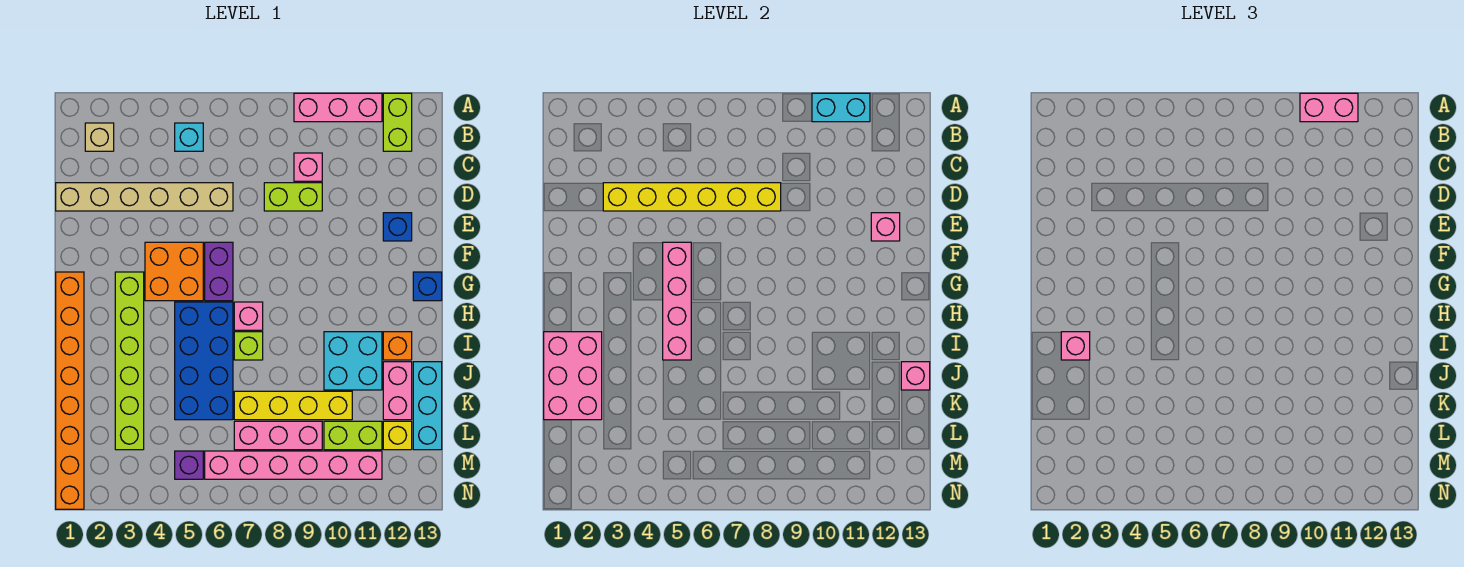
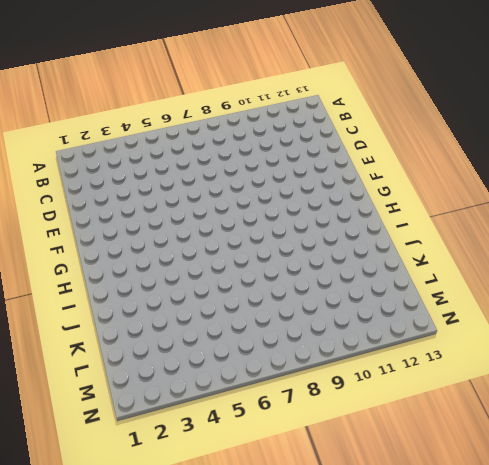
none -> pink 1x3 brick [294,93,382,122]
none -> lime 1x2 brick [383,93,412,151]
none -> tan 1x1 brick [85,123,114,151]
none -> cyan 1x1 brick [175,123,203,151]

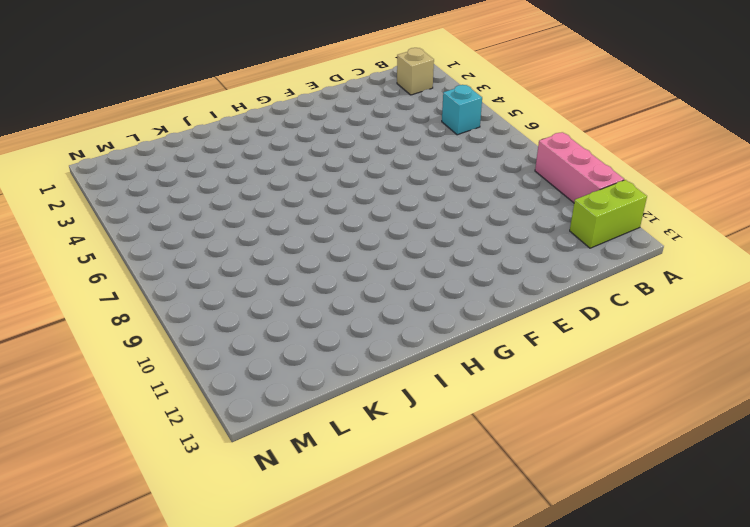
none -> pink 1x1 brick [294,153,322,181]
none -> tan 1x6 brick [56,183,233,211]
none -> lime 1x2 brick [264,183,322,211]
none -> blue 1x1 brick [383,213,412,241]

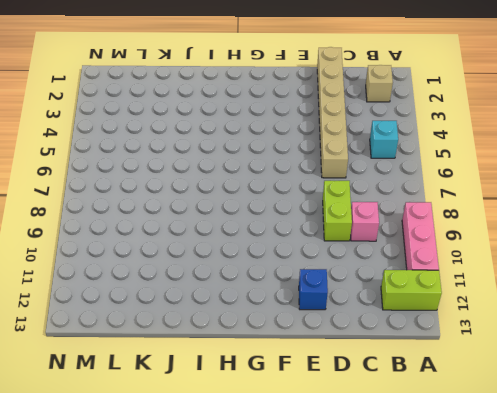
none -> orange 2x2 brick [145,242,203,301]
none -> purple 1x2 brick [205,242,233,301]
none -> orange 1x8 brick [56,272,84,509]
none -> lime 1x6 brick [115,272,144,450]

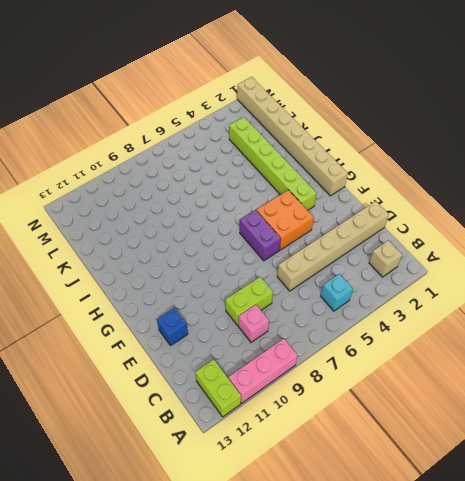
tan 1x8 brick [237,77,348,196] -> orange 1x8 brick [56,272,84,509]
none -> blue 1x1 brick [413,272,442,301]
none -> blue 2x4 brick [175,302,233,420]
none -> pink 1x1 brick [234,302,263,330]
none -> lime 1x1 brick [234,332,263,360]

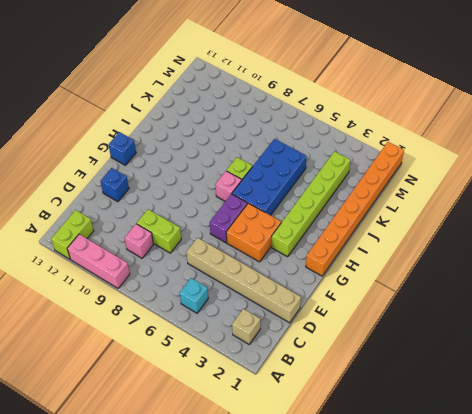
none -> cyan 2x2 brick [324,332,382,390]
none -> orange 1x1 brick [383,332,412,360]
none -> pink 1x2 brick [383,362,412,420]
none -> cyan 1x3 brick [413,362,442,450]

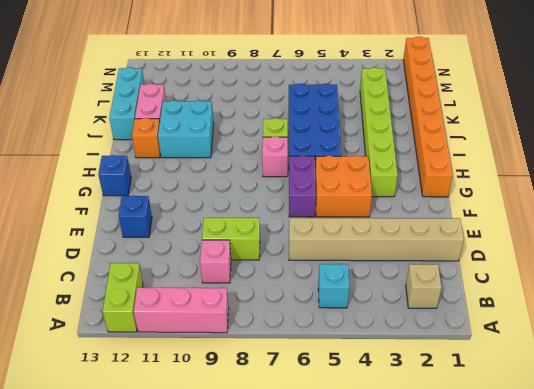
none -> yellow 1x4 brick [234,391,352,420]
none -> pink 1x3 brick [234,421,322,450]
none -> lime 1x2 brick [324,421,382,450]
none -> yellow 1x1 brick [383,421,412,450]

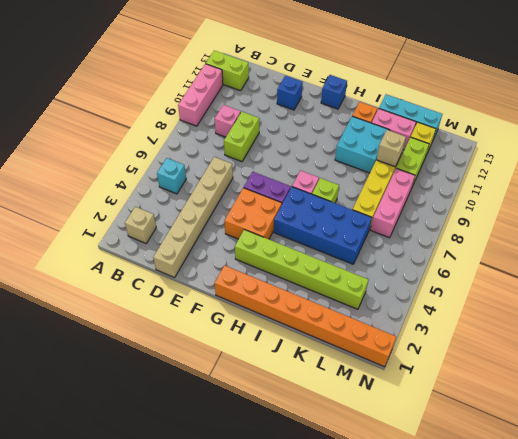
tan 1x1 brick [376,130,406,167] -> none
none -> purple 1x1 brick [175,451,203,479]
none -> pink 1x6 brick [205,451,382,479]
none -> cyan 1x2 brick [812,93,870,122]
none -> yellow 1x6 brick [603,183,781,211]

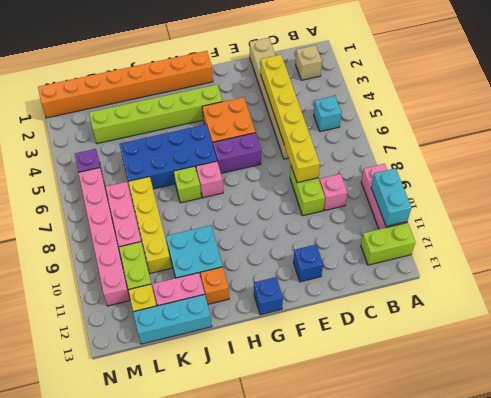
none -> pink 1x1 brick [871,213,900,241]
none -> pink 1x4 brick [663,242,691,360]
none -> pink 2x3 brick [544,332,602,420]
none -> pink 1x1 brick [901,362,930,390]

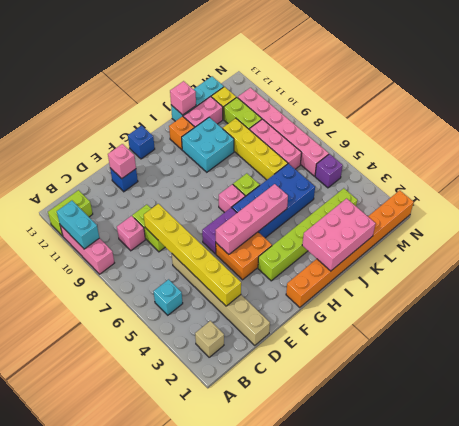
none -> pink 1x2 brick [1300,93,1358,122]
none -> pink 1x1 brick [1061,332,1090,360]

